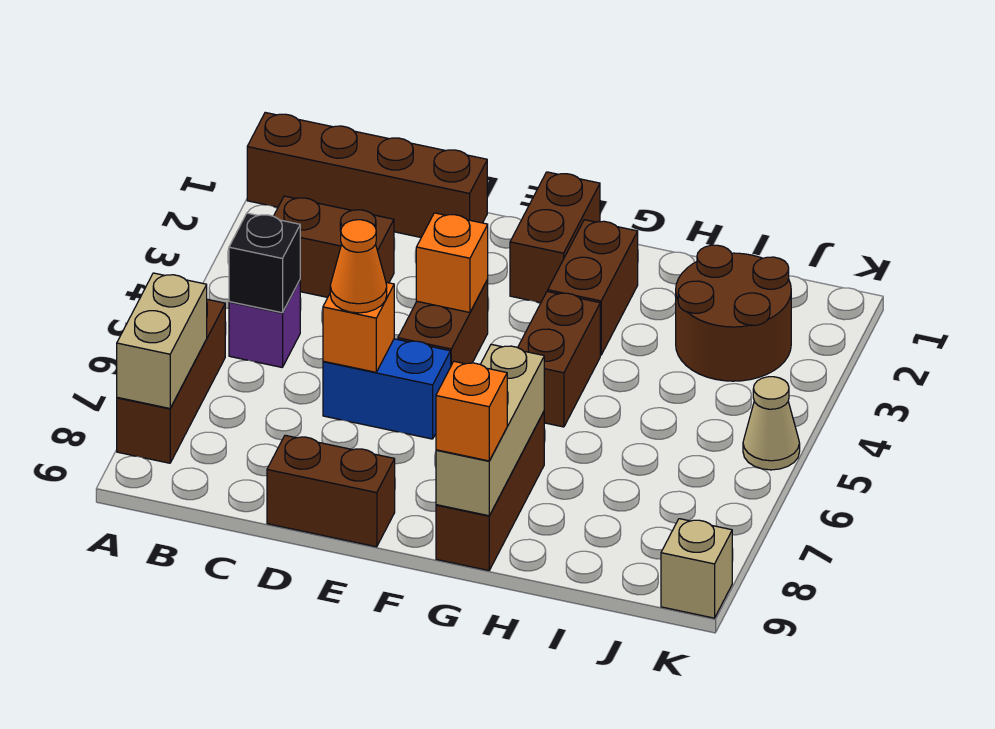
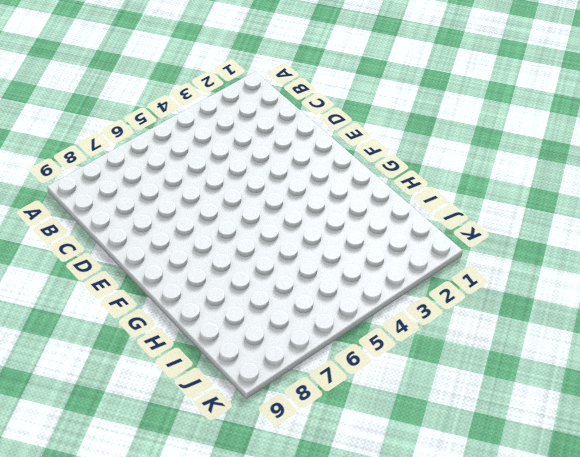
none -> brown 1x4 brick [247,112,487,237]
none -> brown 1x3 brick [117,299,225,463]
none -> brown 1x2 brick [274,196,394,297]

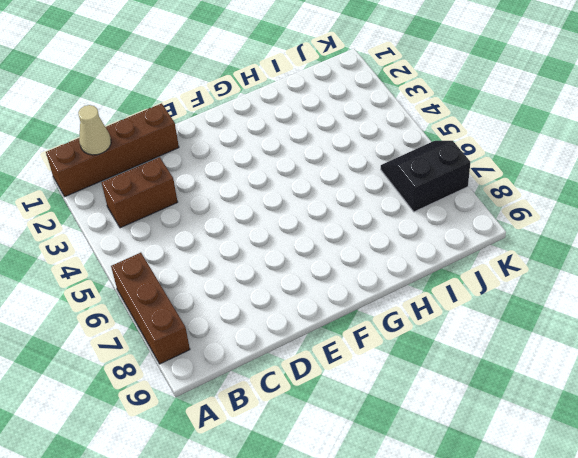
tan 1x1 cone [78,105,111,155] -> tan 1x1 cone moved to [743,377,800,470]
black 2x2 slope [381,141,470,212] -> none
none -> purple 1x1 brick [229,280,300,367]
none -> blue 1x2 brick [323,339,451,439]
none -> brown 1x2 brick [267,435,395,547]

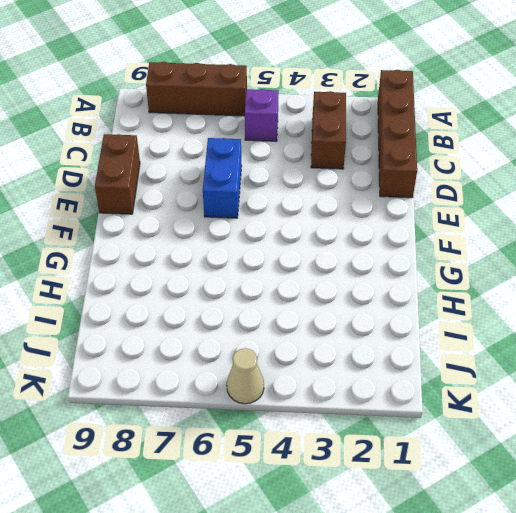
none -> brown 1x2 brick [398,279,488,365]
none -> brown 1x2 brick [510,172,600,303]
none -> brown 1x2 brick [548,220,638,355]

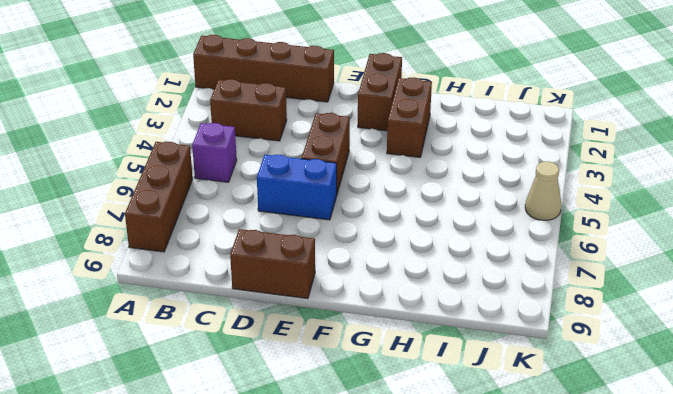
none -> brown 1x2 brick [518,291,600,427]
none -> brown 1x3 brick [436,412,544,570]
none -> brown 2x2 round brick [676,245,791,381]

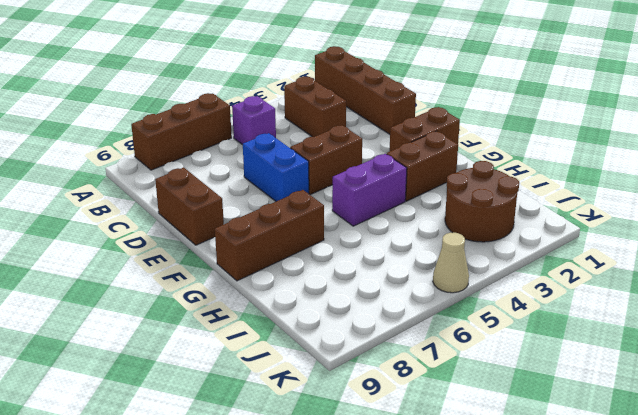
purple 1x2 brick [332,154,407,226] -> brown 1x2 brick [518,291,600,427]
none -> tan 1x1 brick [661,519,732,618]
none -> tan 1x2 brick [117,273,207,408]
none -> black 1x1 brick [229,213,300,313]

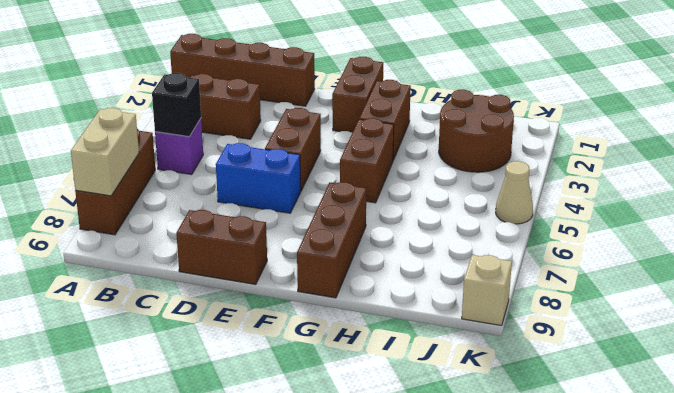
none -> orange 1x1 brick [323,282,394,372]
none -> orange 1x1 brick [416,213,488,312]
none -> tan 1x3 brick [436,344,544,516]

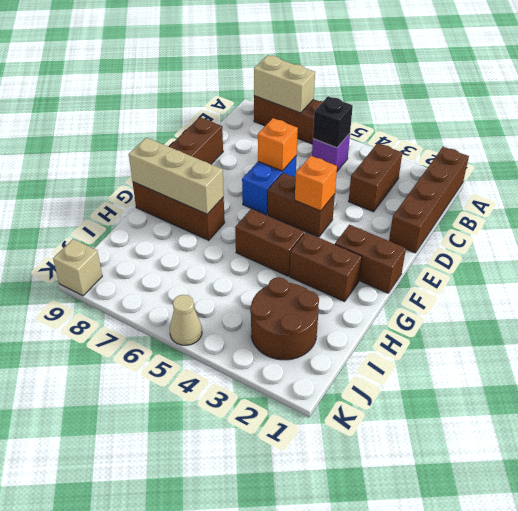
none -> orange 1x1 cone [330,220,387,313]
none -> orange 1x1 brick [436,361,507,461]

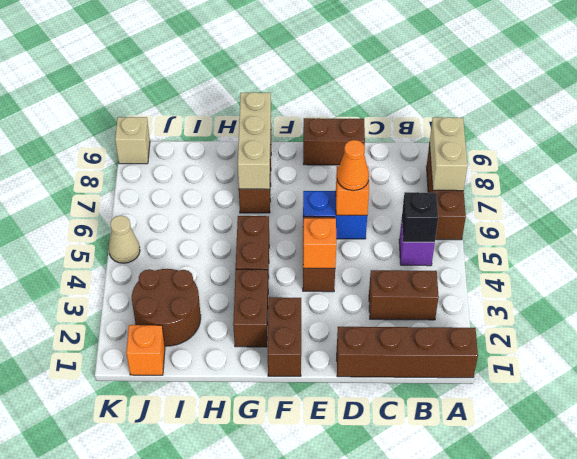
orange 1x1 brick [126,325,165,375] -> orange 1x1 brick moved to [436,361,507,461]

